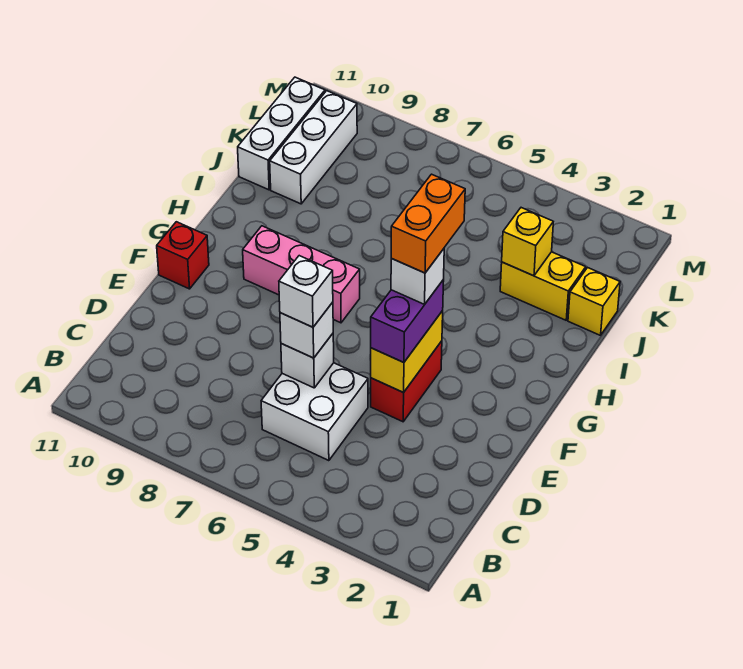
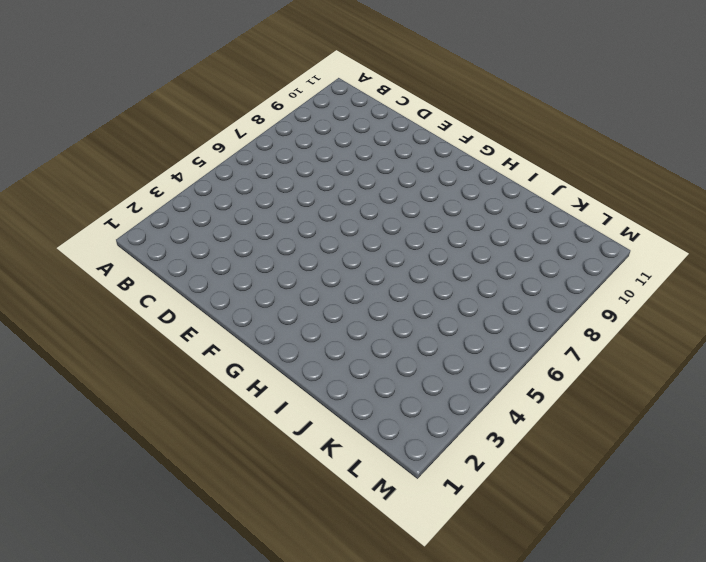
none -> white 2x2 brick [261,363,368,461]
none -> red 1x2 brick [371,341,442,422]
none -> red 1x1 brick [157,222,209,289]

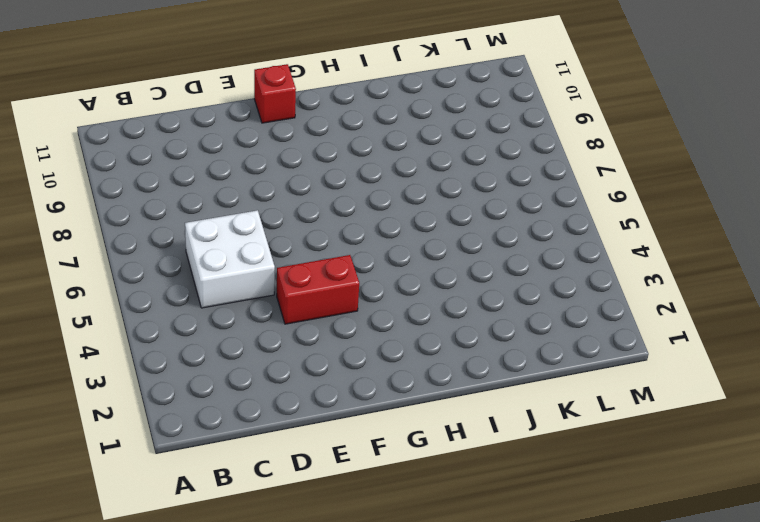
none -> pink 1x3 brick [243,226,360,323]
none -> yellow 1x1 brick [568,267,620,335]
none -> yellow 1x2 brick [500,252,586,320]

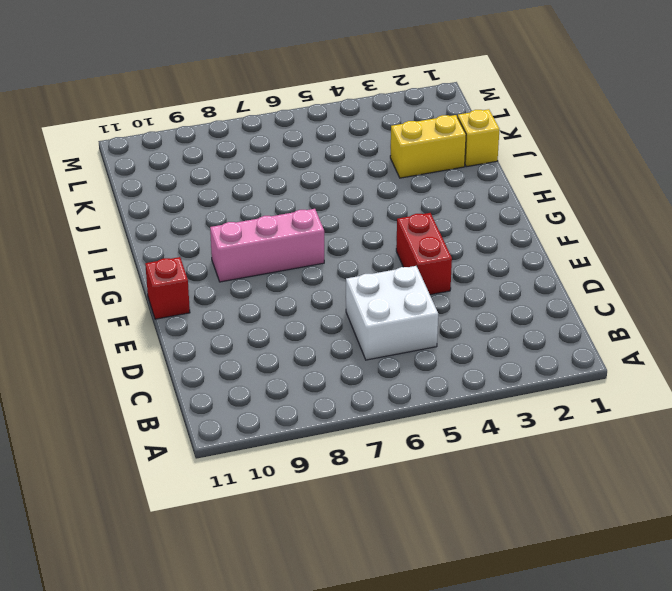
none -> white 1x3 brick [270,91,357,204]
none -> white 1x3 brick [238,77,325,190]
none -> white 1x1 brick [281,334,334,388]

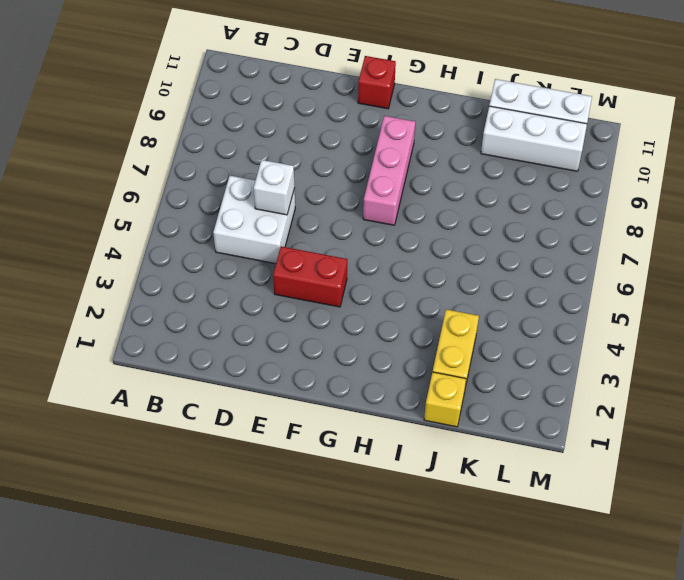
none -> yellow 1x2 brick [370,311,443,393]
none -> yellow 1x1 brick [502,208,553,276]
none -> white 1x1 brick [280,302,333,358]

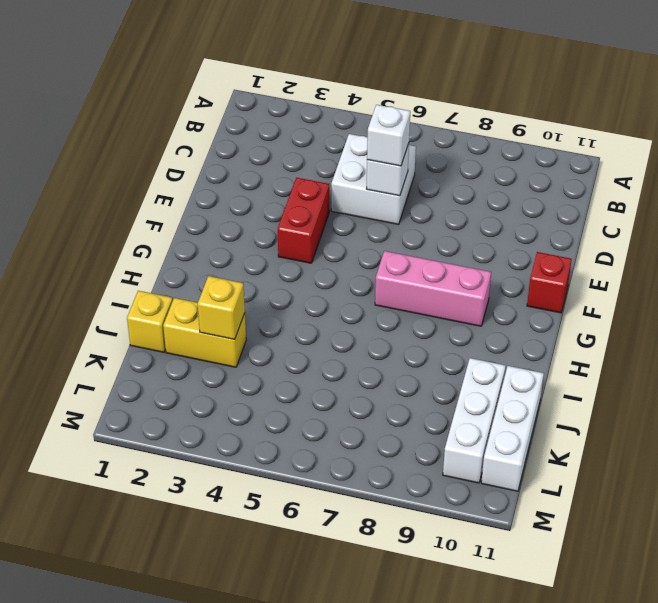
none -> yellow 1x2 brick [370,311,443,393]
none -> purple 1x2 brick [371,280,444,362]
none -> white 1x1 brick [279,256,333,327]

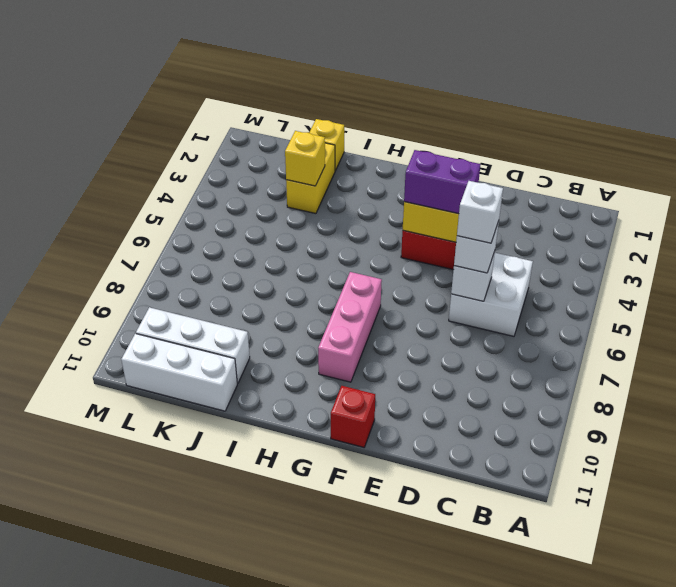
none -> white 1x1 brick [391,249,444,304]
none -> orange 1x2 brick [391,174,465,273]

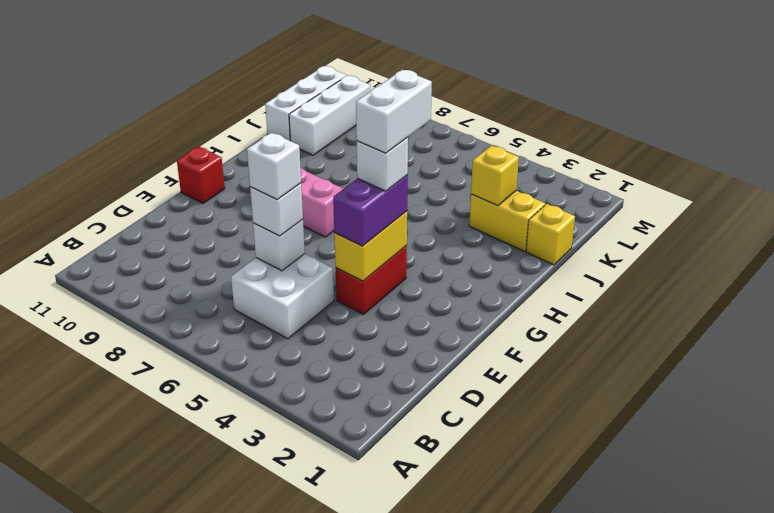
white 1x2 brick [356,70,432,153] -> orange 1x2 brick [391,174,465,273]

